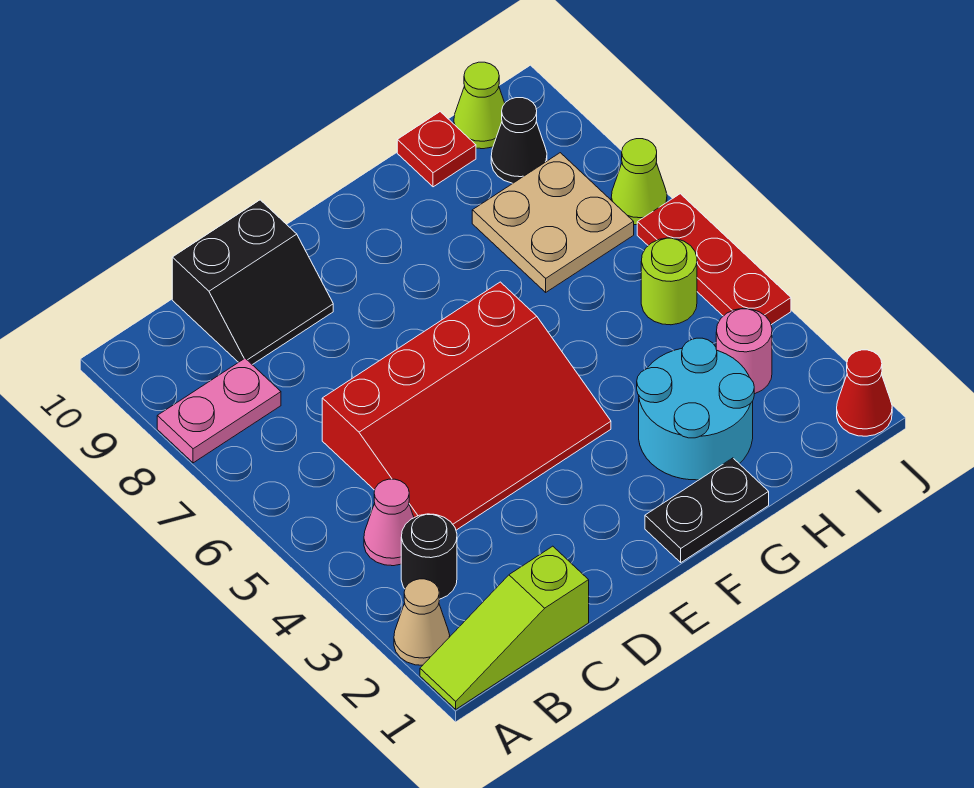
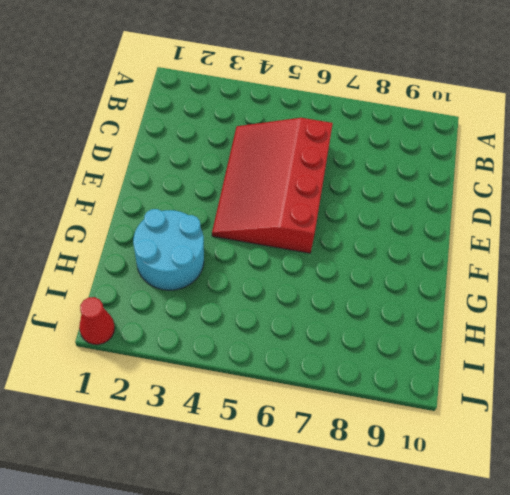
none -> lime 1x3 slope [420,546,589,709]
none -> tan 1x1 cone [394,579,450,665]
none -> pink 1x2 plate [157,358,281,463]

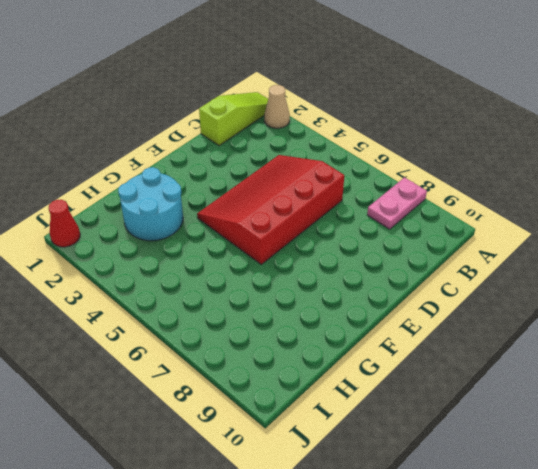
none -> black 1x1 round brick [401,514,457,599]
none -> pink 1x1 cone [364,479,414,566]
none -> black 2x2 slope [172,200,333,365]

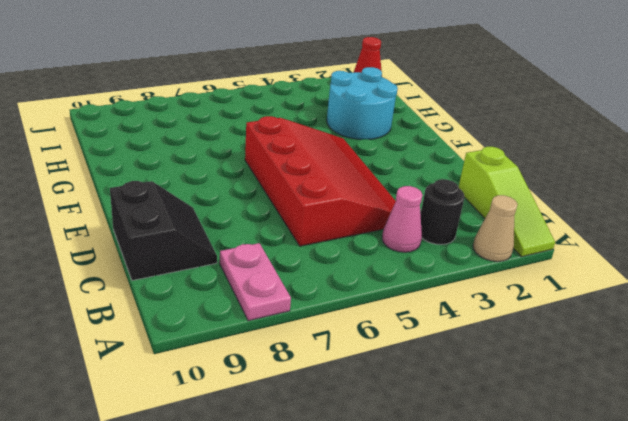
none -> black 1x2 plate [645,458,769,562]
none -> tan 2x2 plate [472,153,634,292]
none -> red 1x1 plate [397,112,476,187]

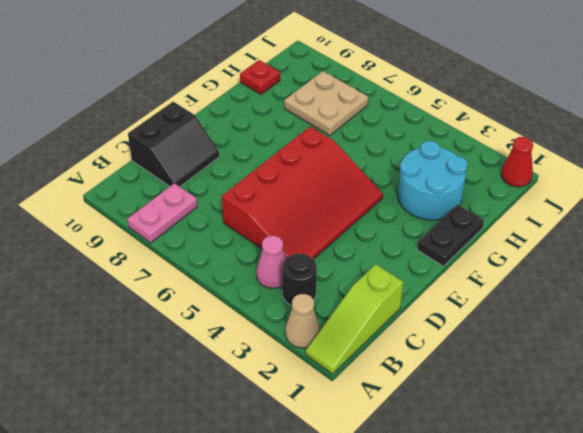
none -> pink 1x1 round brick [716,308,772,394]
none -> lime 1x1 round brick [641,238,697,325]
none -> black 1x1 cone [491,98,547,183]

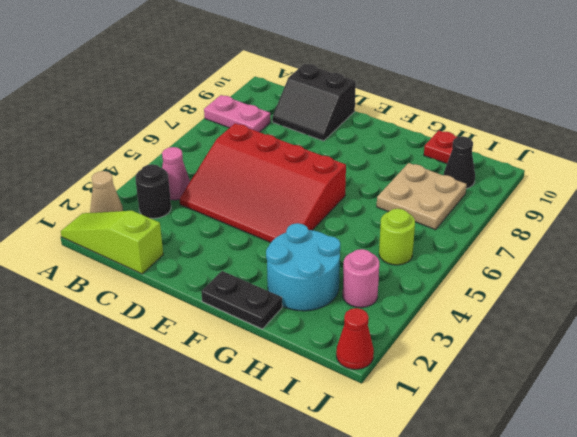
none -> lime 1x1 cone [454,62,505,149]
none -> red 1x3 plate [637,194,791,325]
none -> lime 1x1 cone [611,139,667,225]

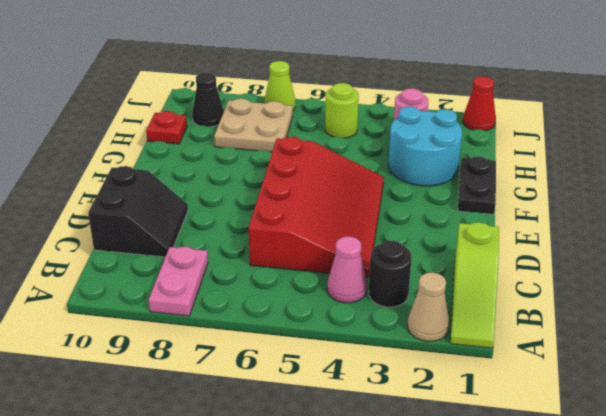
none -> lime 1x1 cone [454,62,505,149]
none -> red 1x3 plate [637,194,791,325]

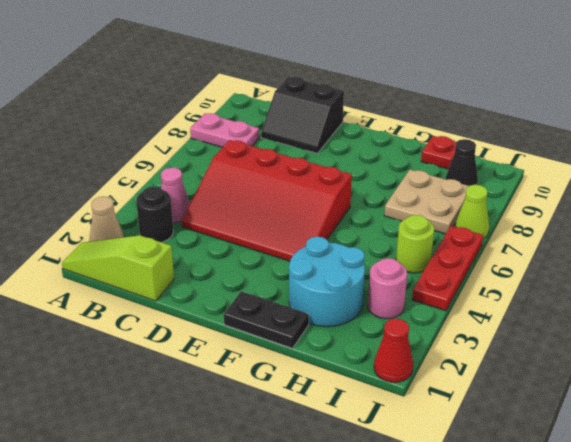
none -> lime 1x1 cone [454,62,505,149]

